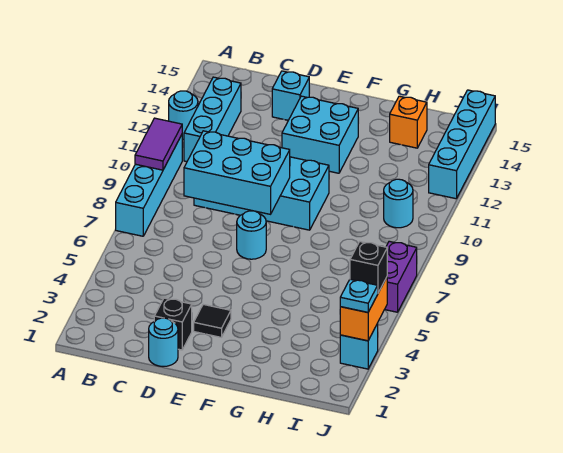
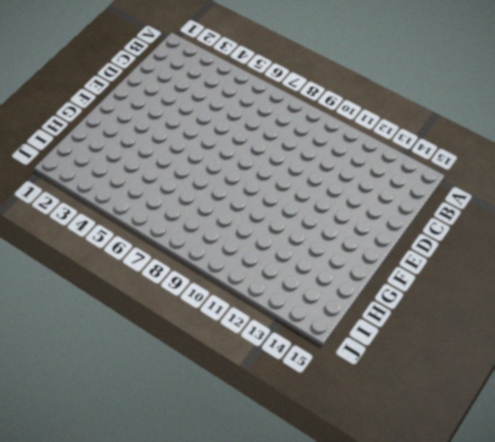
none -> cyan 1x4 brick [116,135,182,236]
none -> cyan 1x1 round brick [169,91,198,139]
none -> cyan 1x3 brick [184,77,241,162]

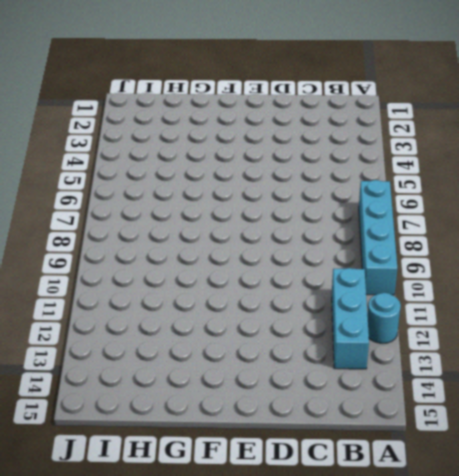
none -> cyan 2x4 brick [194,157,329,230]
none -> cyan 1x1 round brick [149,318,178,367]
none -> black 1x1 brick [154,298,192,350]

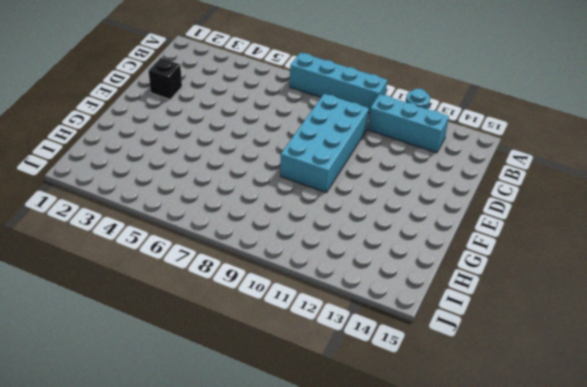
none -> cyan 1x1 round brick [149,318,178,367]
none -> cyan 1x1 brick [272,71,309,120]
none -> black 1x1 tile [194,304,231,337]

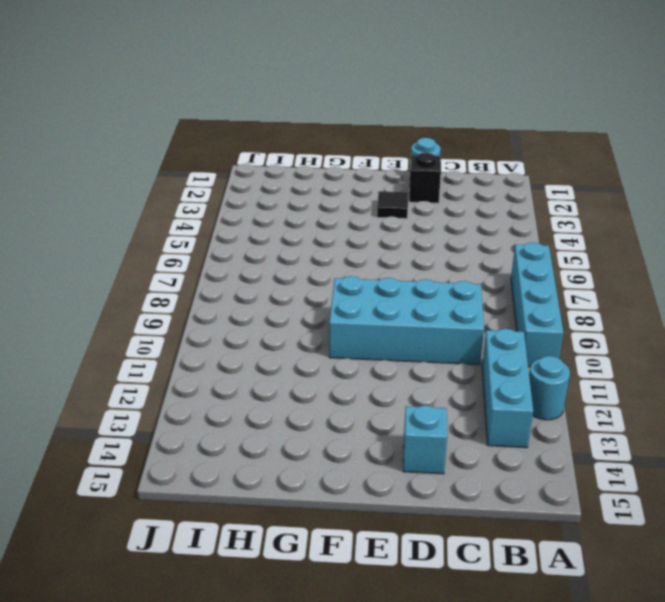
none -> cyan 1x1 round brick [237,211,266,259]
none -> cyan 2x2 brick [282,96,358,173]
none -> orange 1x1 brick [390,96,427,148]

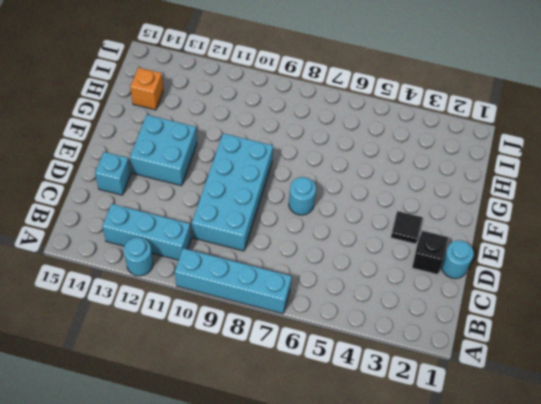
none -> cyan 1x1 round brick [384,179,413,228]
none -> cyan 1x1 brick [340,324,378,369]
none -> purple 1x2 brick [385,241,417,312]

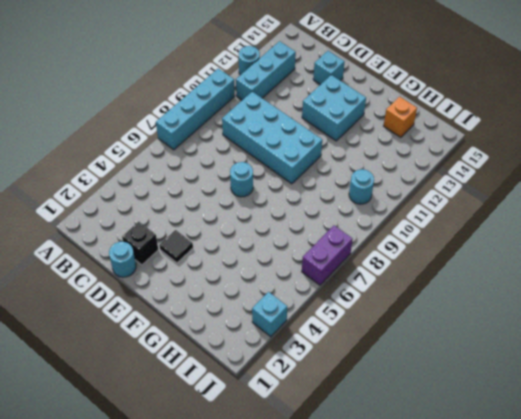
none -> cyan 1x4 brick [429,90,495,199]
none -> purple 1x2 tile [135,118,182,170]
none -> cyan 2x3 brick [184,131,290,214]

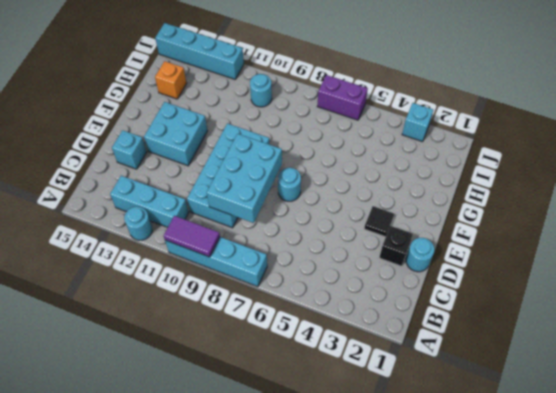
none -> orange 1x2 brick [340,277,387,341]
none -> cyan 1x1 plate [340,279,378,312]
none -> black 1x1 brick [350,242,387,293]

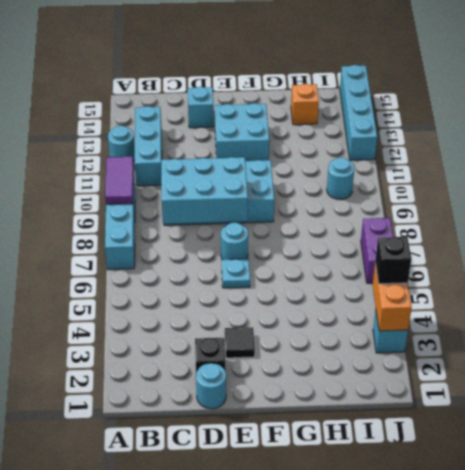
cyan 1x1 plate [221,259,250,288] -> cyan 1x1 plate moved to [340,279,378,312]

